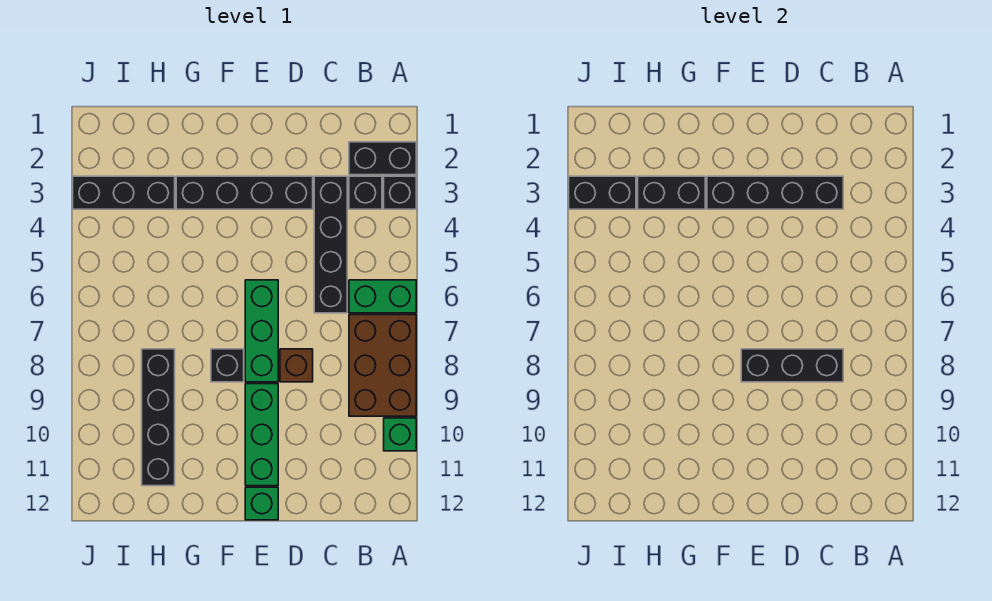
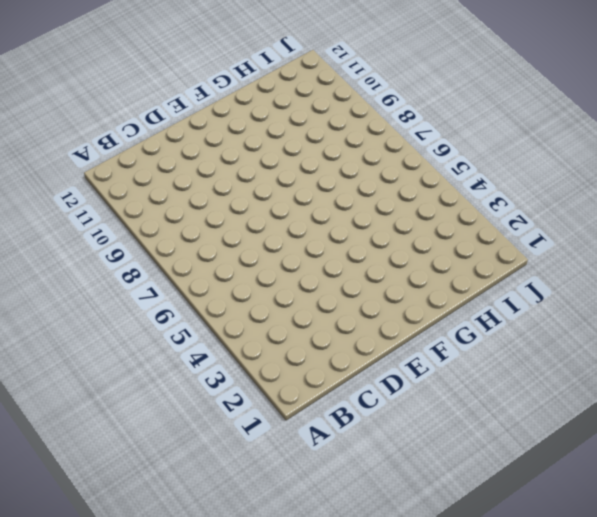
none -> black 1x2 brick [349,142,416,175]
none -> black 1x1 brick [384,176,416,209]
none -> green 1x2 brick [349,280,416,313]

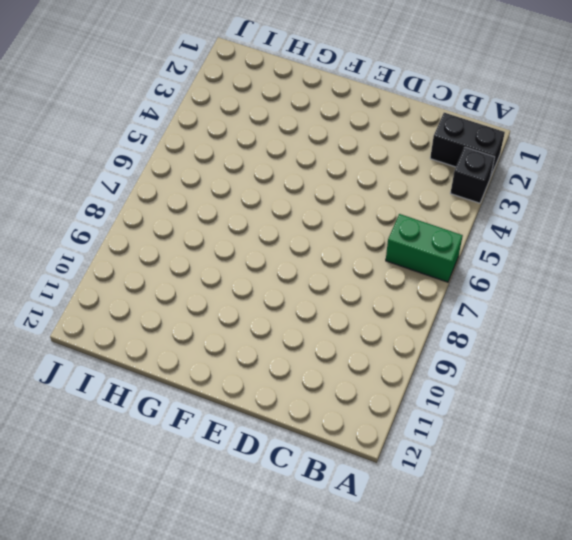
none -> brown 2x3 brick [349,315,416,416]
none -> green 1x1 brick [384,418,416,451]
none -> black 1x1 brick [349,176,382,209]

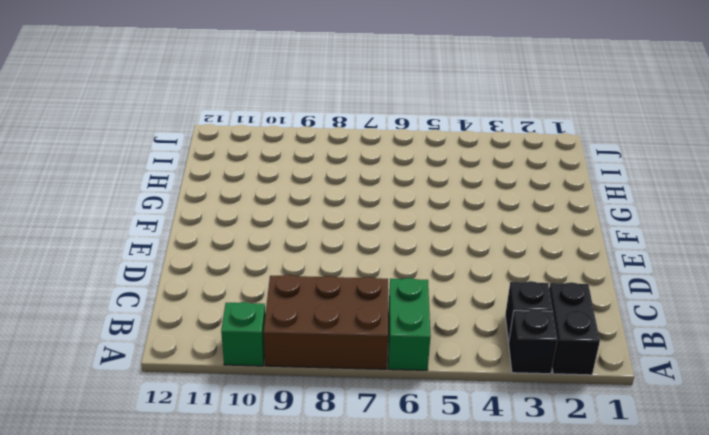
none -> black 1x4 brick [314,176,347,313]
none -> black 1x4 brick [176,176,313,209]
none -> brown 1x1 brick [280,349,313,382]

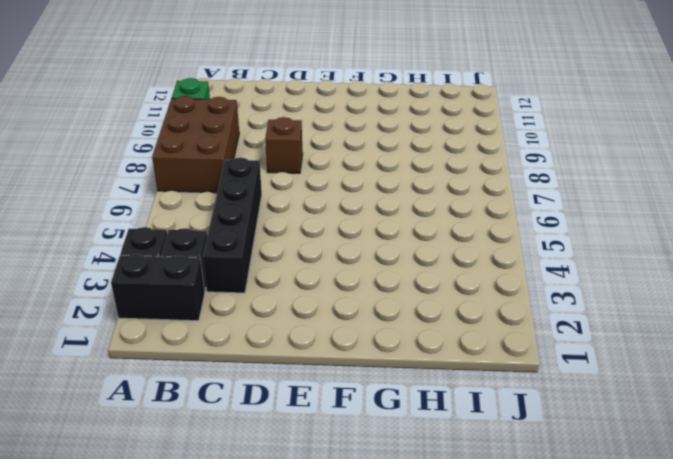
none -> green 1x2 brick [349,280,416,313]
none -> black 1x4 brick [176,176,313,209]
none -> green 1x3 brick [245,280,278,382]

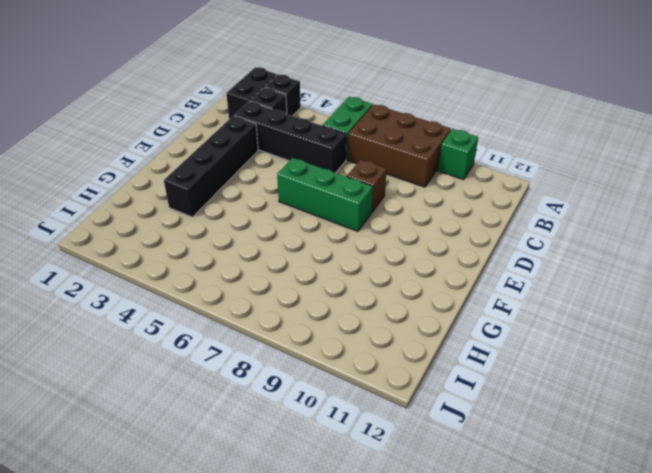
none -> green 1x3 brick [245,384,278,486]
none -> green 1x1 brick [245,487,278,520]
none -> black 1x1 brick [211,349,244,382]

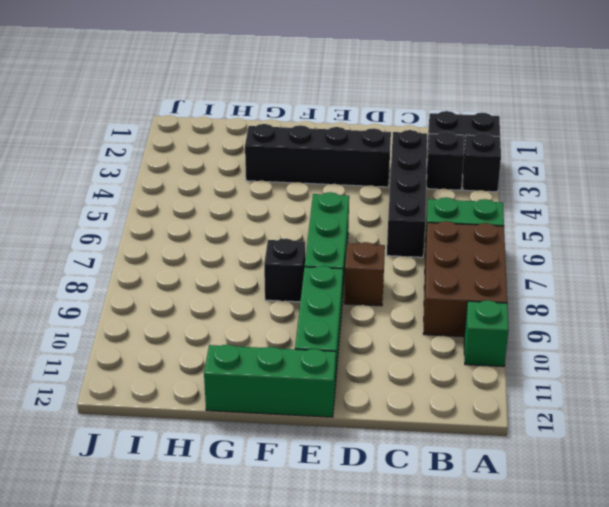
green 1x3 brick [204,345,336,417] -> green 1x1 brick [245,487,278,520]
none -> black 1x3 brick [73,176,175,209]
none -> black 1x4 brick [142,349,175,486]
none -> black 1x4 brick [707,176,843,209]

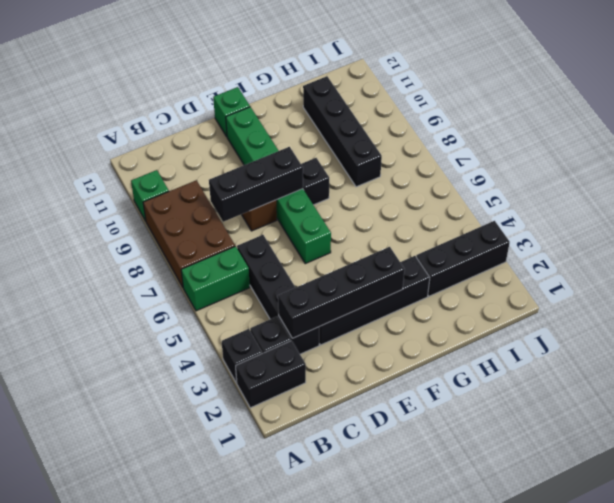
none -> black 1x2 brick [638,176,705,209]
none -> black 1x2 brick [569,176,636,209]

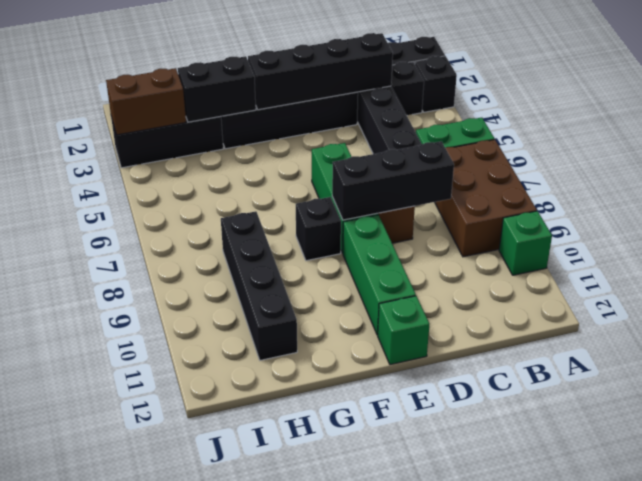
brown 1x2 brick [106,68,186,135] -> black 1x2 brick [569,176,636,209]

